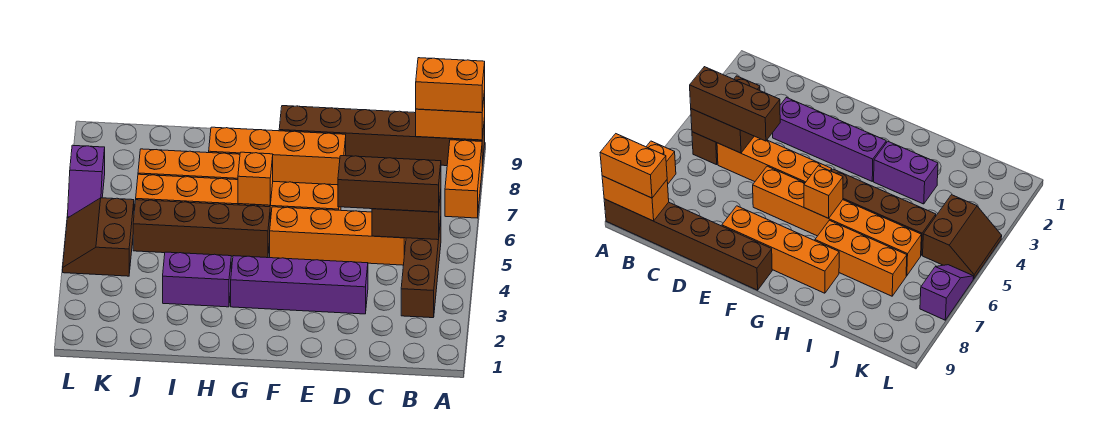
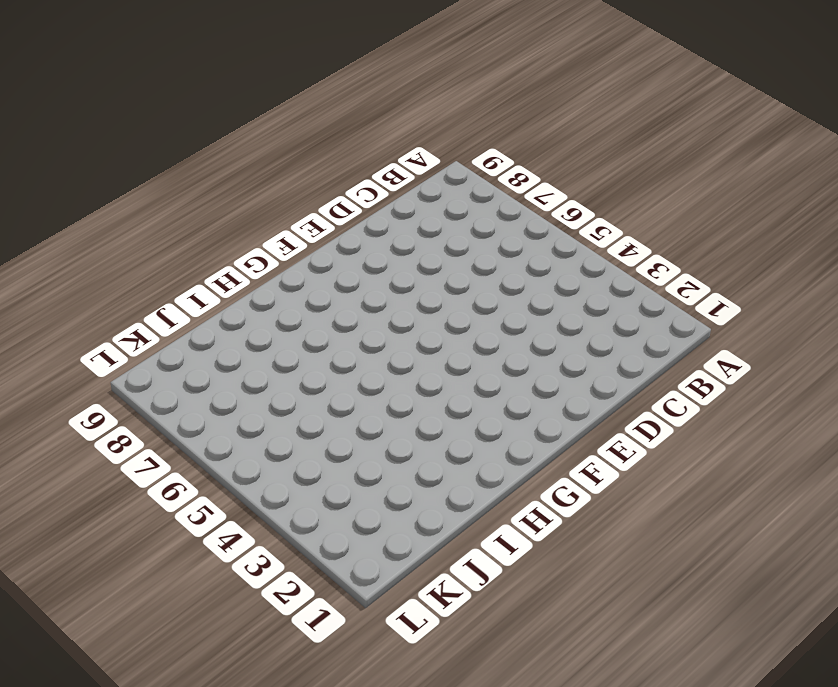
none -> orange 1x2 brick [445,140,482,218]
none -> brown 1x6 brick [279,106,485,166]
none -> brown 1x3 brick [401,220,441,318]

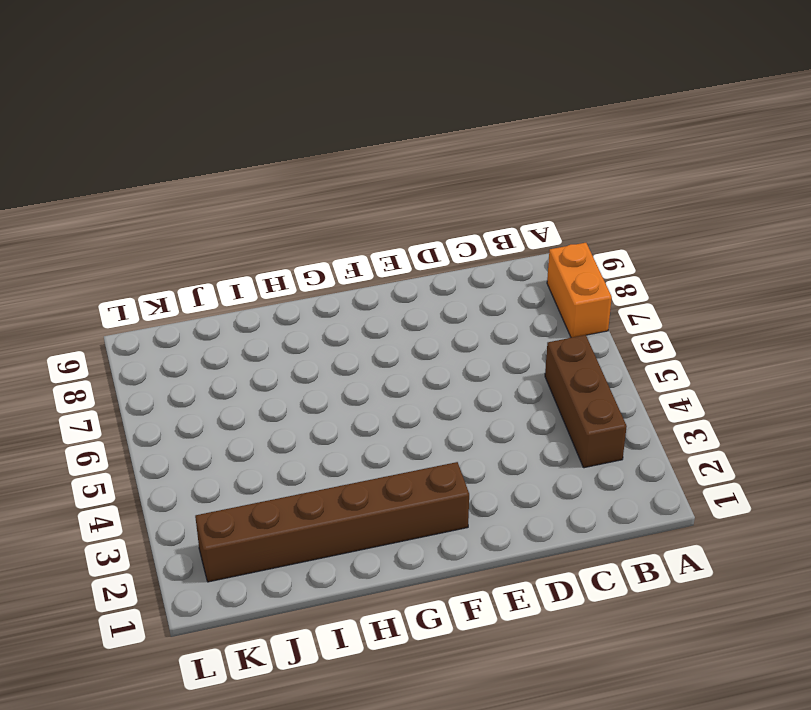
brown 1x6 brick [195,462,469,582] -> brown 1x6 brick moved to [279,106,485,166]
none -> orange 1x4 brick [270,207,406,265]
none -> purple 1x4 brick [231,256,368,314]
none -> orange 1x6 brick [136,174,341,222]

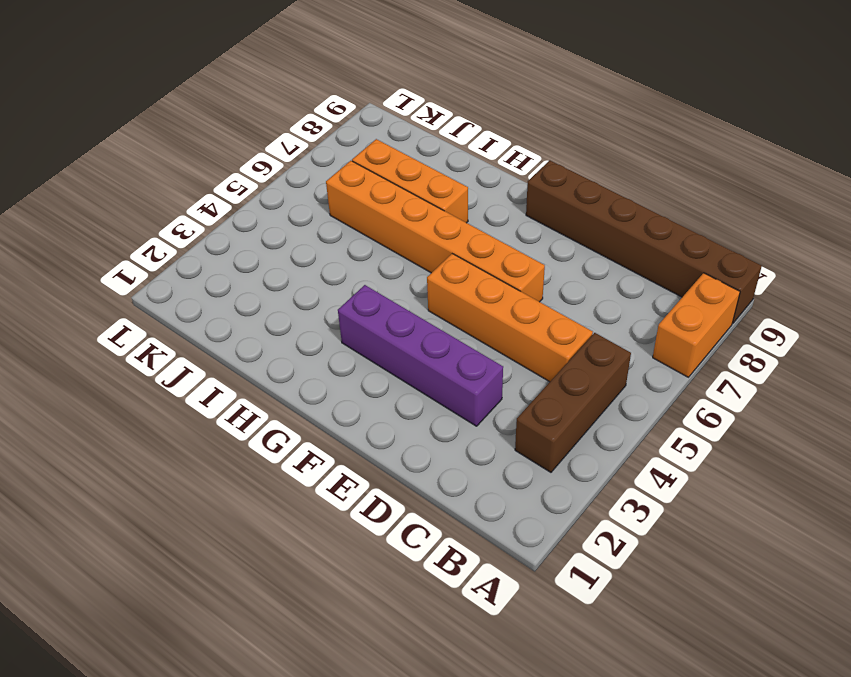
none -> orange 1x4 brick [209,127,346,185]
none -> brown 1x4 brick [133,200,270,258]
none -> purple 1x2 brick [163,252,231,307]

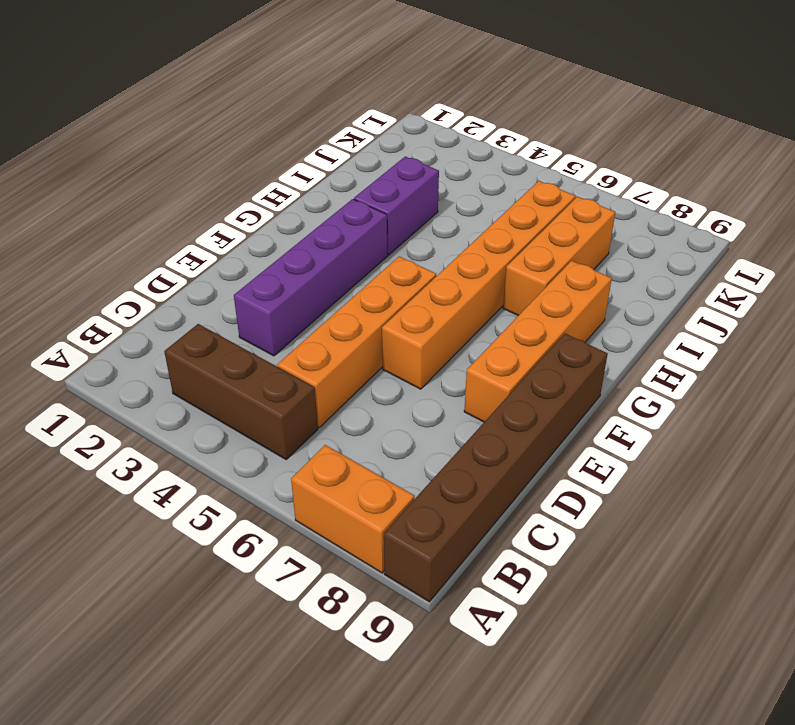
none -> brown 1x4 brick [133,200,270,258]
none -> brown 2x2 slope [63,198,134,276]
none -> purple 1x2 slope [67,145,105,218]

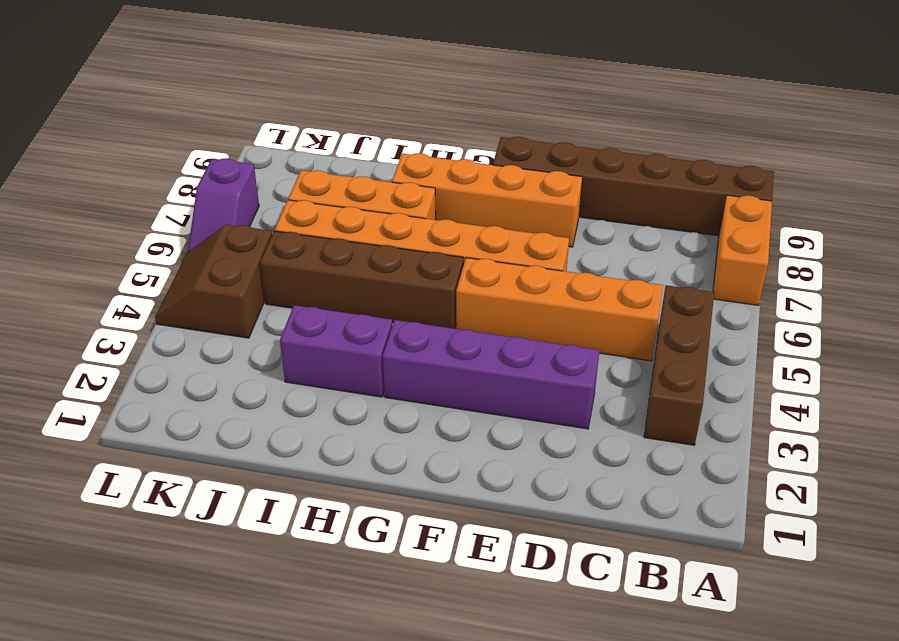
none -> orange 1x2 brick [416,91,485,140]
none -> brown 1x2 brick [372,192,441,240]
none -> orange 1x1 brick [238,152,273,205]

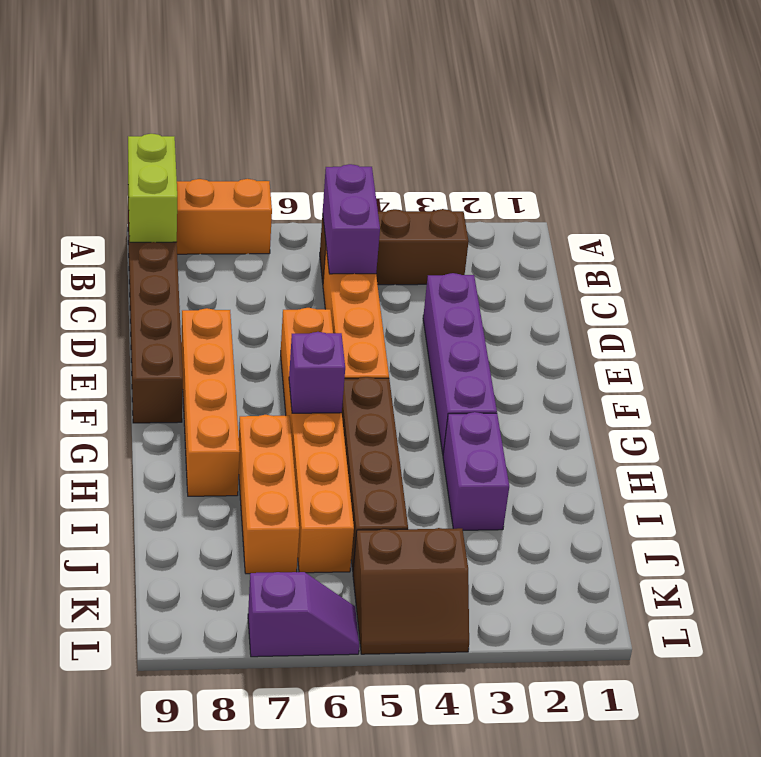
lime 1x2 brick [128,134,177,242] -> orange 1x2 brick [416,91,485,140]
purple 1x2 brick [323,164,380,274] -> brown 1x2 brick [372,192,441,240]
purple 1x1 brick [289,332,345,413] -> orange 1x1 brick [238,152,273,205]
none -> orange 1x2 brick [416,58,485,113]
none -> brown 1x3 brick [338,156,441,212]

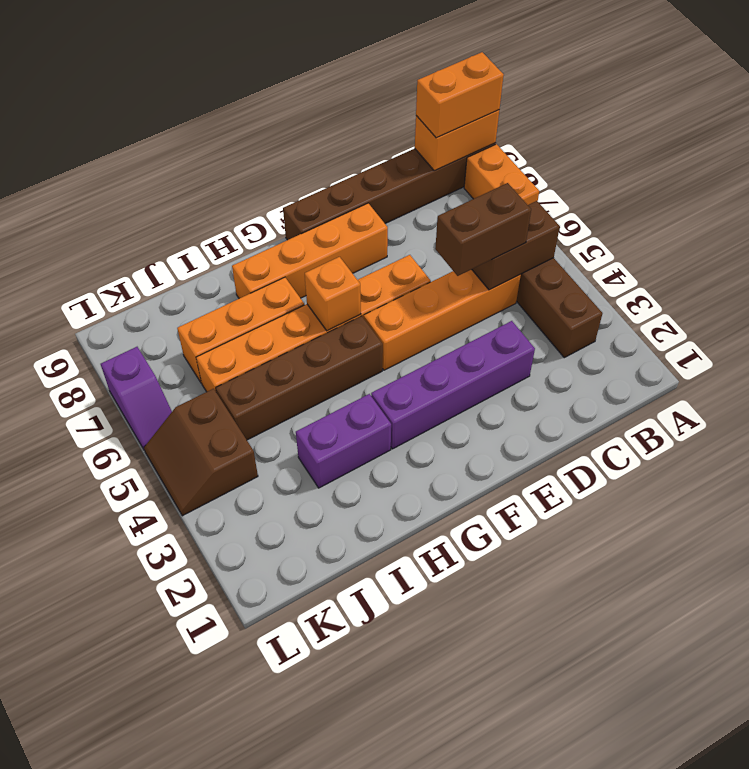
brown 1x2 brick [435,183,531,276] -> brown 1x3 brick [338,156,441,212]

